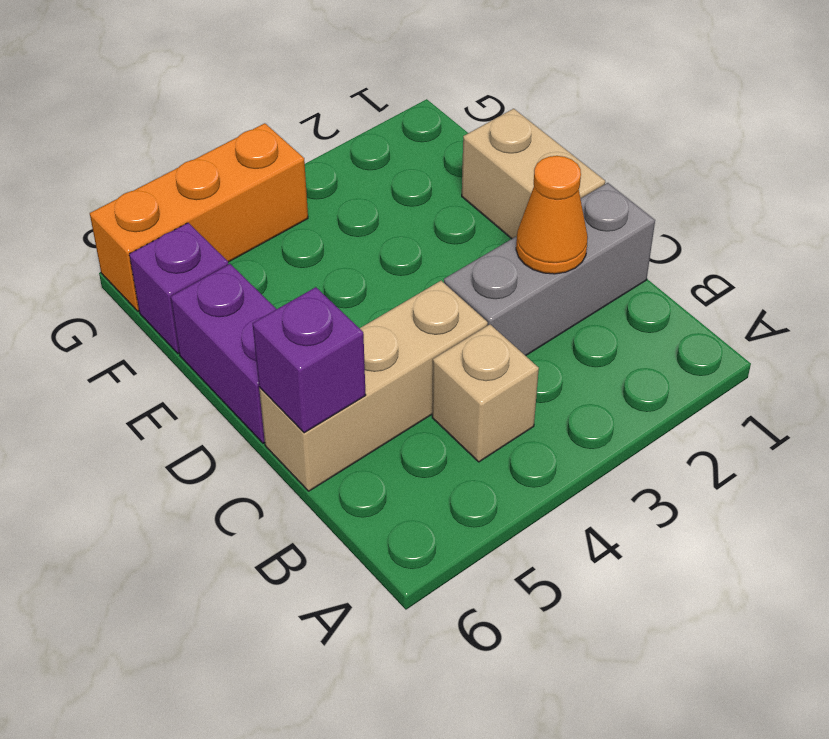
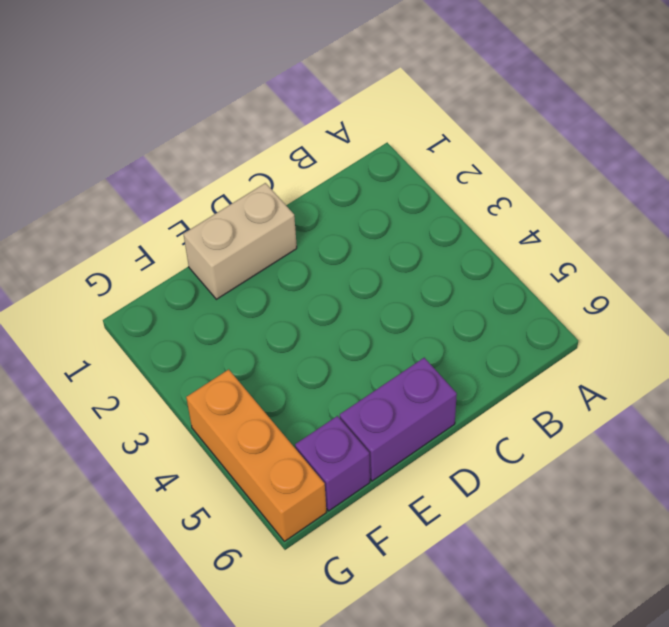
none -> tan 1x1 brick [432,325,539,462]
none -> grey 1x3 brick [444,183,655,356]

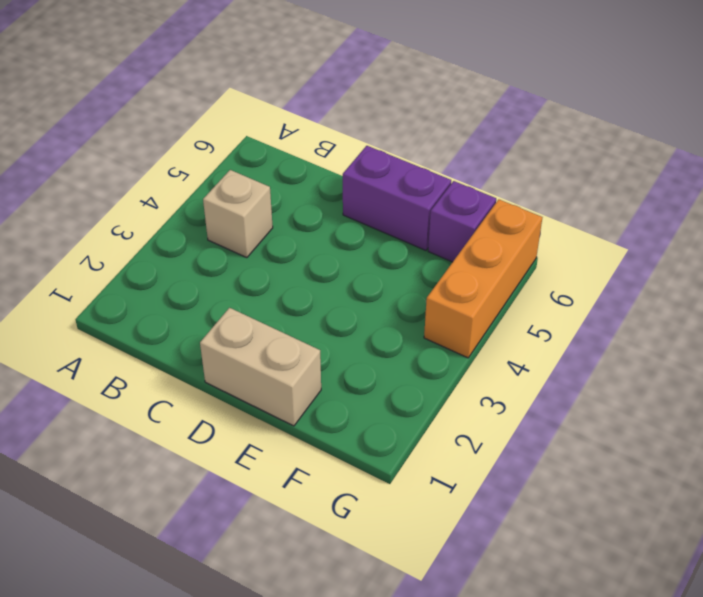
none -> grey 1x3 brick [444,183,655,356]
none -> tan 1x3 brick [259,281,488,491]

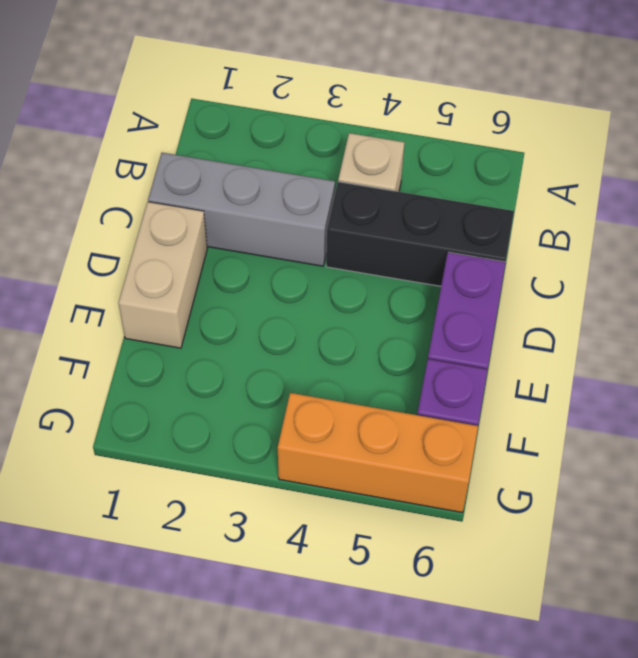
black 1x3 brick [326,182,514,286] -> tan 1x3 brick [259,281,488,491]
none -> orange 1x1 cone [516,156,588,274]
none -> purple 1x1 brick [252,287,366,433]

